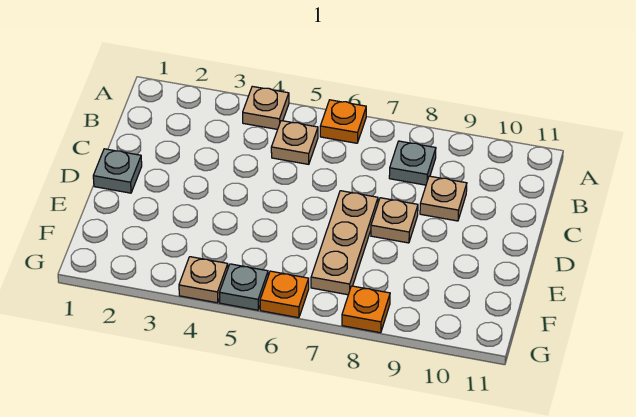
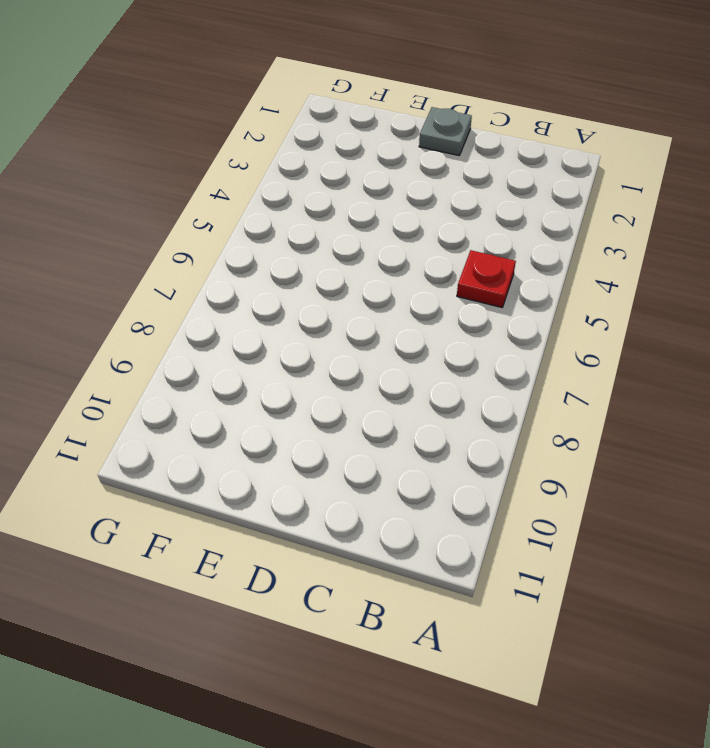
red 1x1 plate [457,250,516,307] -> tan 1x1 plate [271,121,318,164]
none -> tan 1x1 plate [243,86,289,129]
none -> orange 1x1 plate [320,100,366,143]
none -> grey 1x1 plate [389,141,436,185]

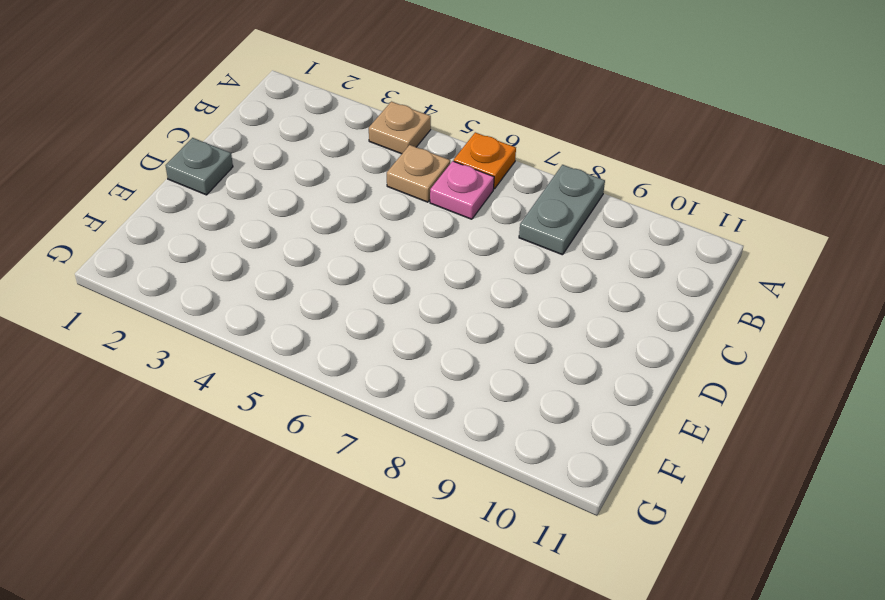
grey 1x2 plate [519,165,605,255] -> grey 1x1 plate [389,141,436,185]
pink 1x1 plate [430,161,494,219] -> none
none -> tan 1x1 plate [420,176,467,221]
none -> tan 1x3 plate [311,191,378,295]
none -> tan 1x1 plate [371,198,418,243]

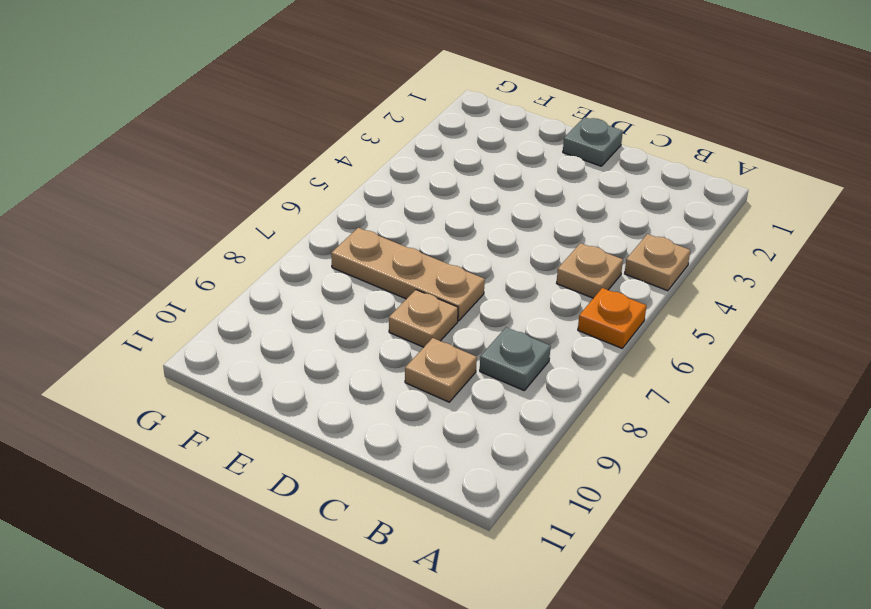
none -> tan 1x1 plate [179,257,228,303]
none -> grey 1x1 plate [219,264,268,310]
none -> orange 1x1 plate [260,271,309,318]

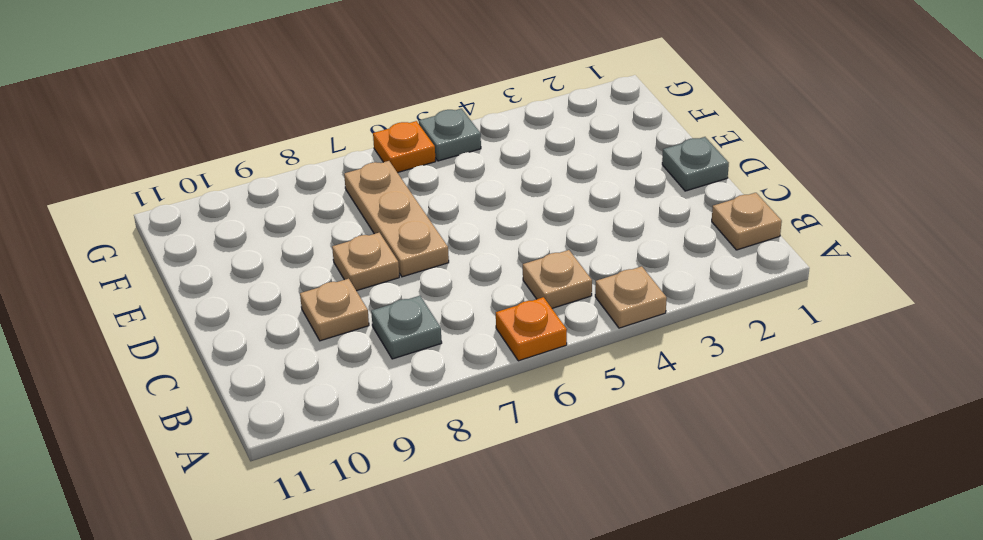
tan 1x1 plate [712,193,782,250] -> tan 1x1 plate moved to [179,257,228,303]
none -> orange 1x1 plate [342,286,390,333]

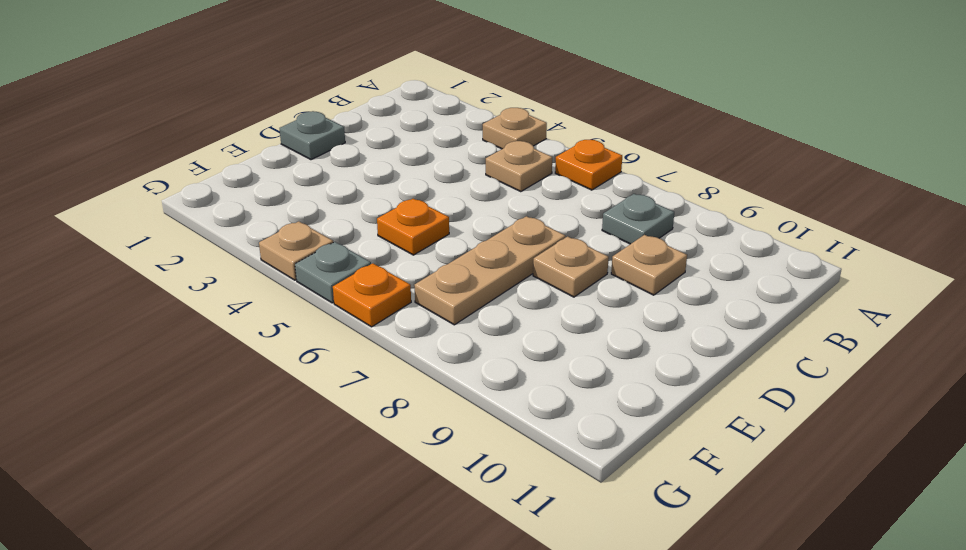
orange 1x1 plate [377,199,449,255] -> orange 1x1 plate moved to [342,286,390,333]

